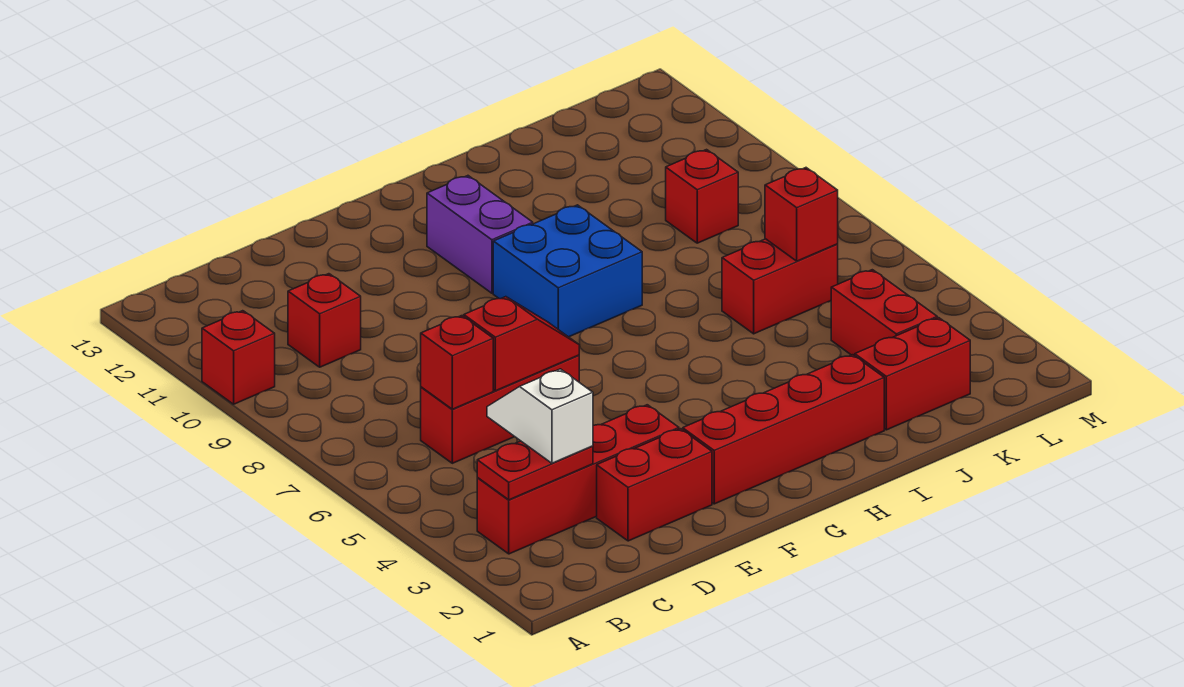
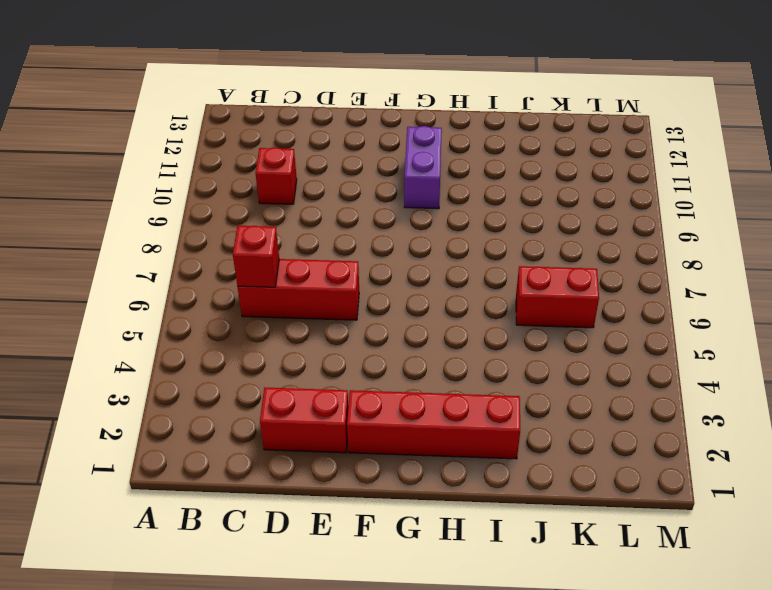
none -> red 1x1 brick [202,311,275,404]
none -> red 1x4 brick [477,405,679,554]
none -> blue 2x2 brick [493,205,642,337]

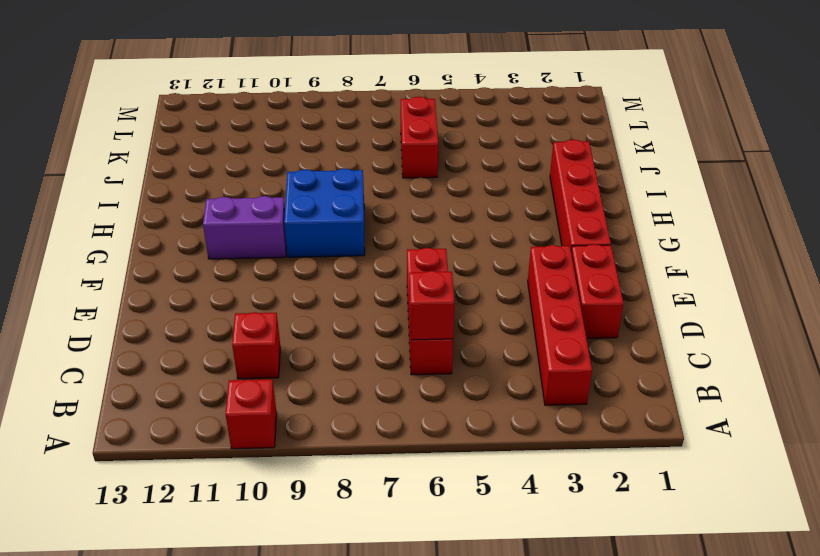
none -> red 1x2 brick [855,318,970,430]
none -> red 1x2 brick [831,270,937,356]
none -> red 1x1 brick [666,150,738,243]

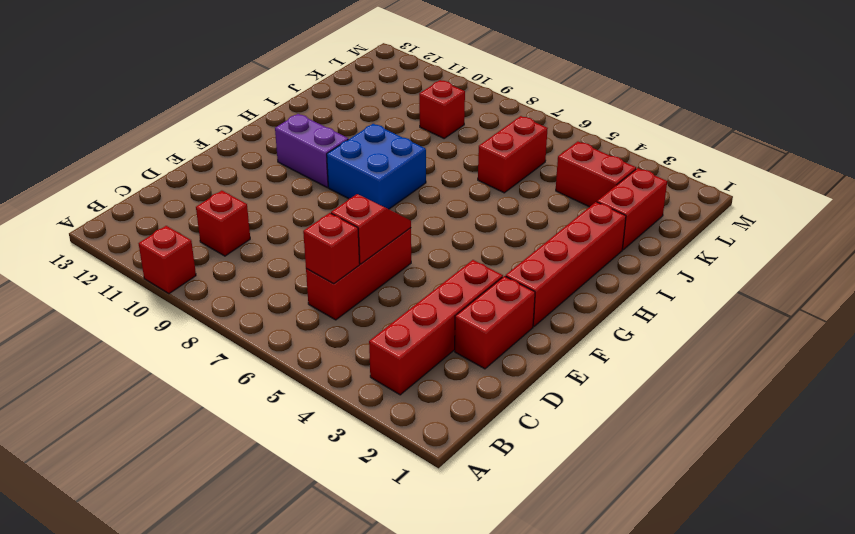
none -> red 1x2 plate [477,441,593,500]
none -> red 1x1 brick [765,168,838,261]
none -> white 1x2 slope [487,369,593,463]

